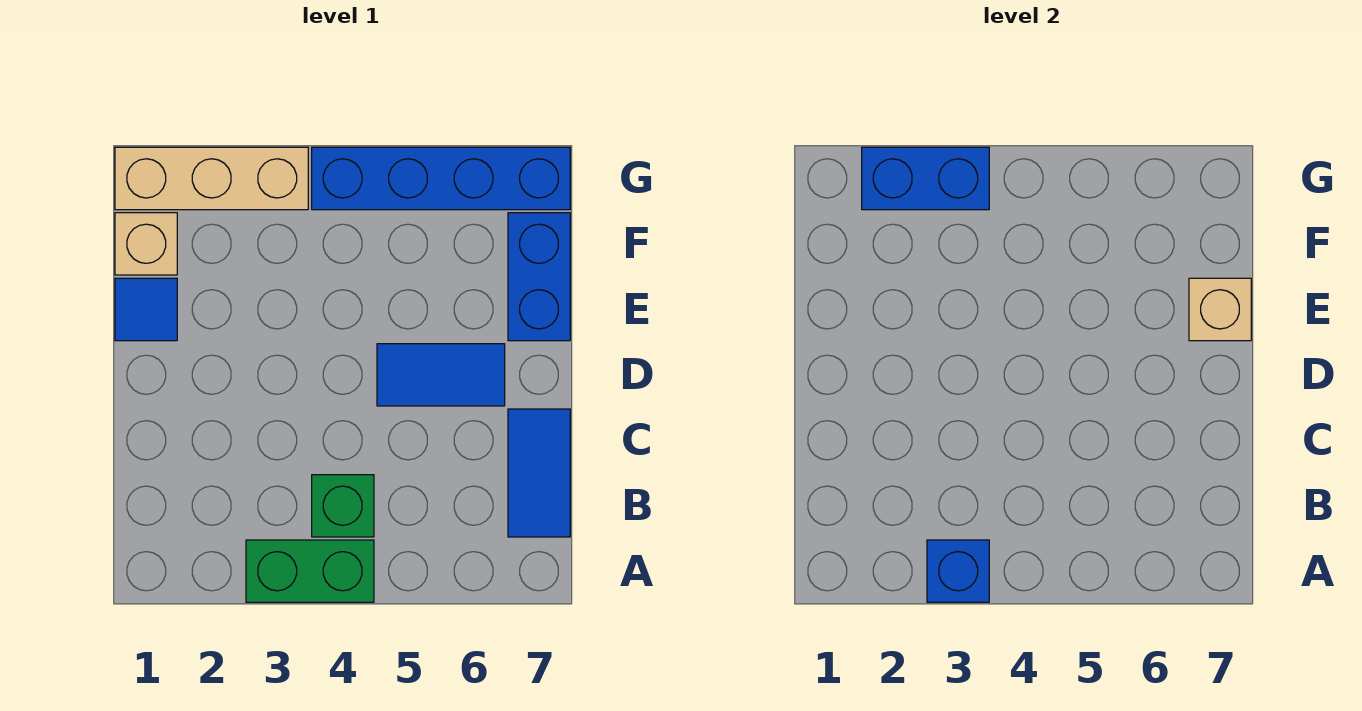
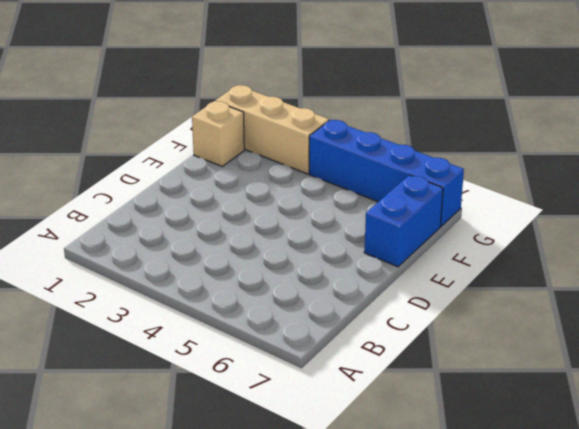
none -> green 1x2 brick [246,540,374,602]
none -> green 1x1 brick [312,475,374,537]
none -> blue 1x2 tile [508,409,570,537]

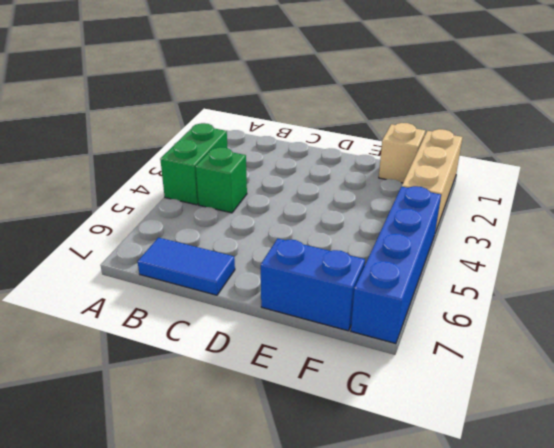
none -> blue 1x2 tile [377,344,505,406]
none -> blue 1x1 tile [115,278,177,341]
none -> blue 1x1 brick [927,540,989,602]

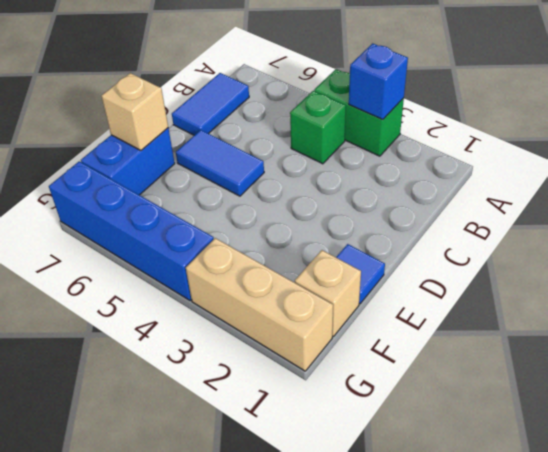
none -> blue 1x2 brick [862,147,989,210]

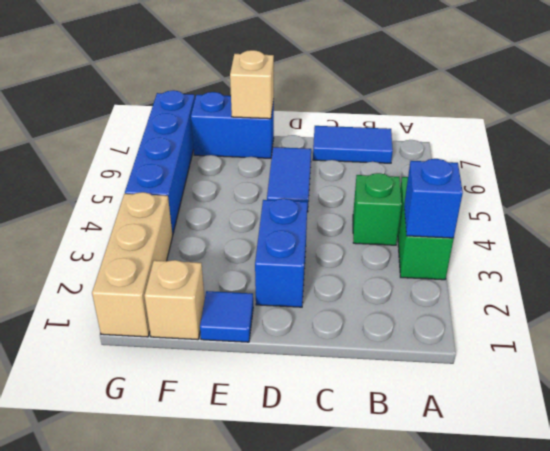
blue 1x2 brick [255,198,307,307] -> blue 1x2 brick moved to [862,147,989,210]

